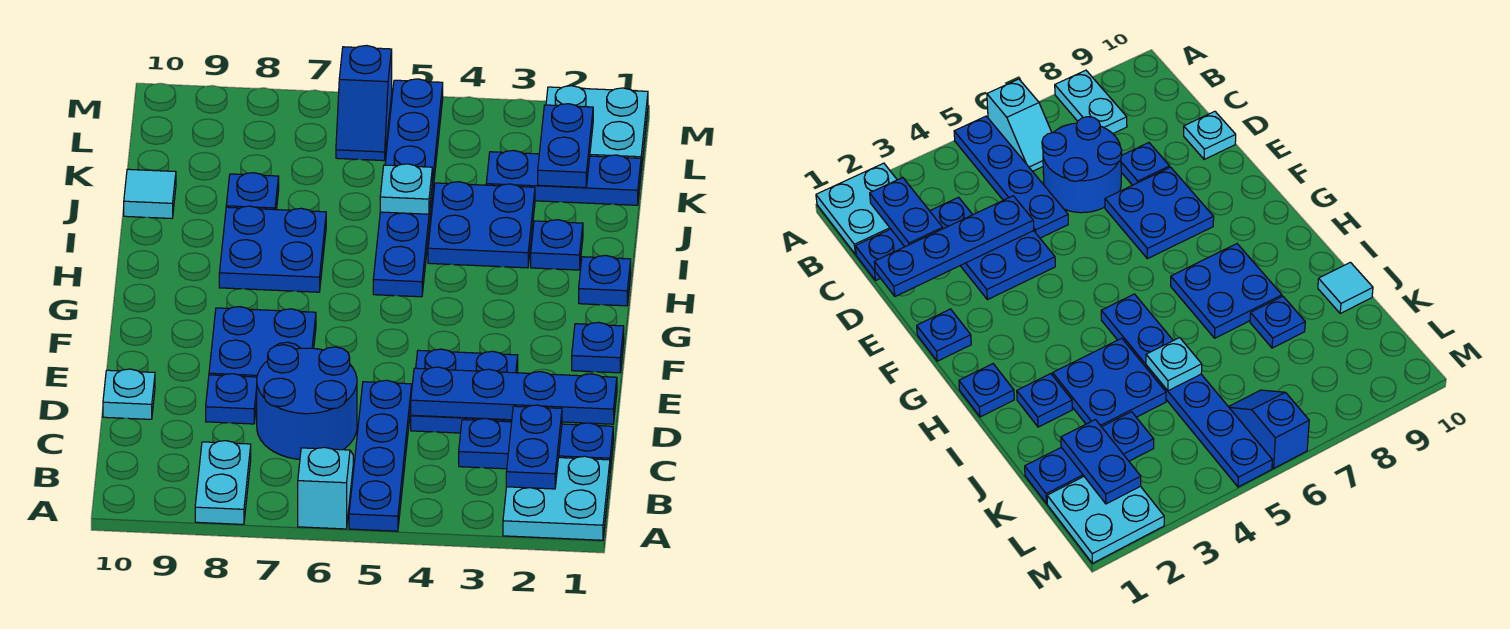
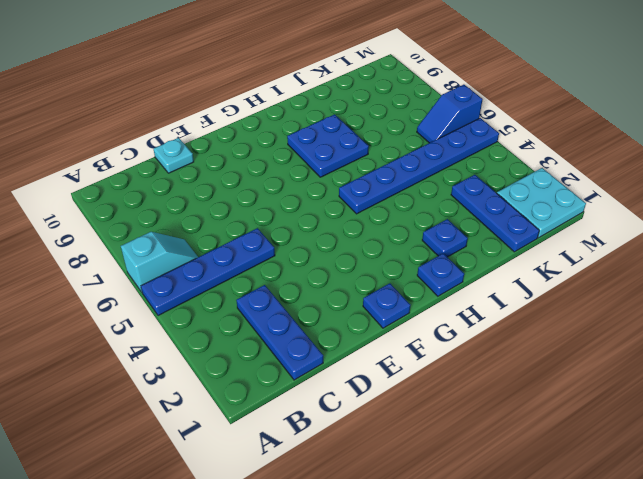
none -> cyan 2x2 plate [503,456,610,540]
none -> cyan 1x2 plate [195,441,251,524]
none -> blue 2x2 round brick [257,345,357,459]

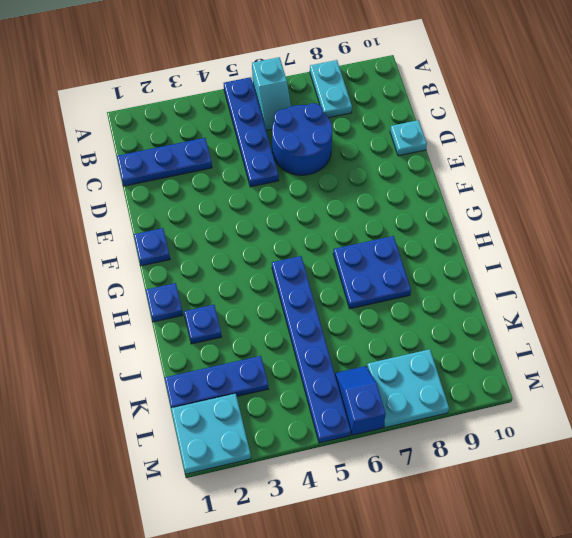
cyan 2x2 plate [367,349,449,428] -> cyan 2x2 plate moved to [503,456,610,540]
none -> blue 2x2 plate [411,349,518,433]
none -> blue 1x1 plate [206,374,257,424]
none -> blue 2x2 plate [209,307,316,377]

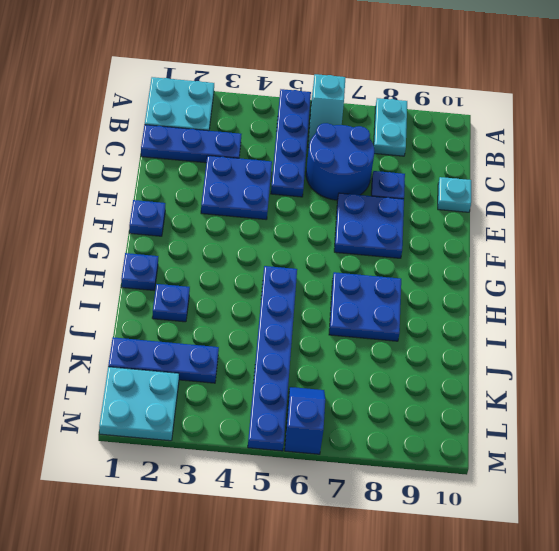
none -> blue 2x2 plate [428,182,535,268]
none -> blue 1x1 plate [226,173,279,210]
none -> cyan 1x1 tile [124,169,176,218]

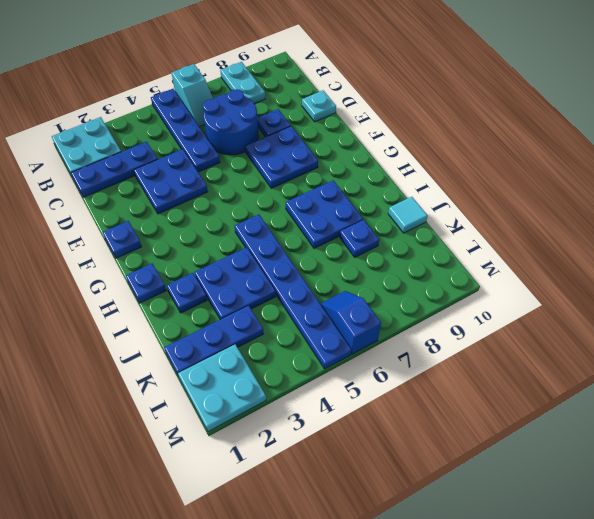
none -> blue 1x2 plate [506,405,562,489]
none -> blue 1x4 plate [411,367,617,424]
none -> cyan 1x1 plate [380,164,432,214]

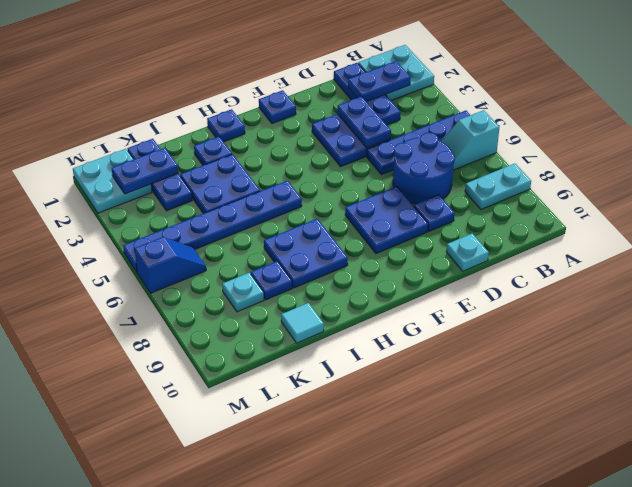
blue 1x2 plate [338,96,391,148] -> blue 1x4 plate [411,367,617,424]
cyan 1x1 plate [222,273,264,312] -> cyan 1x1 plate moved to [380,164,432,214]

